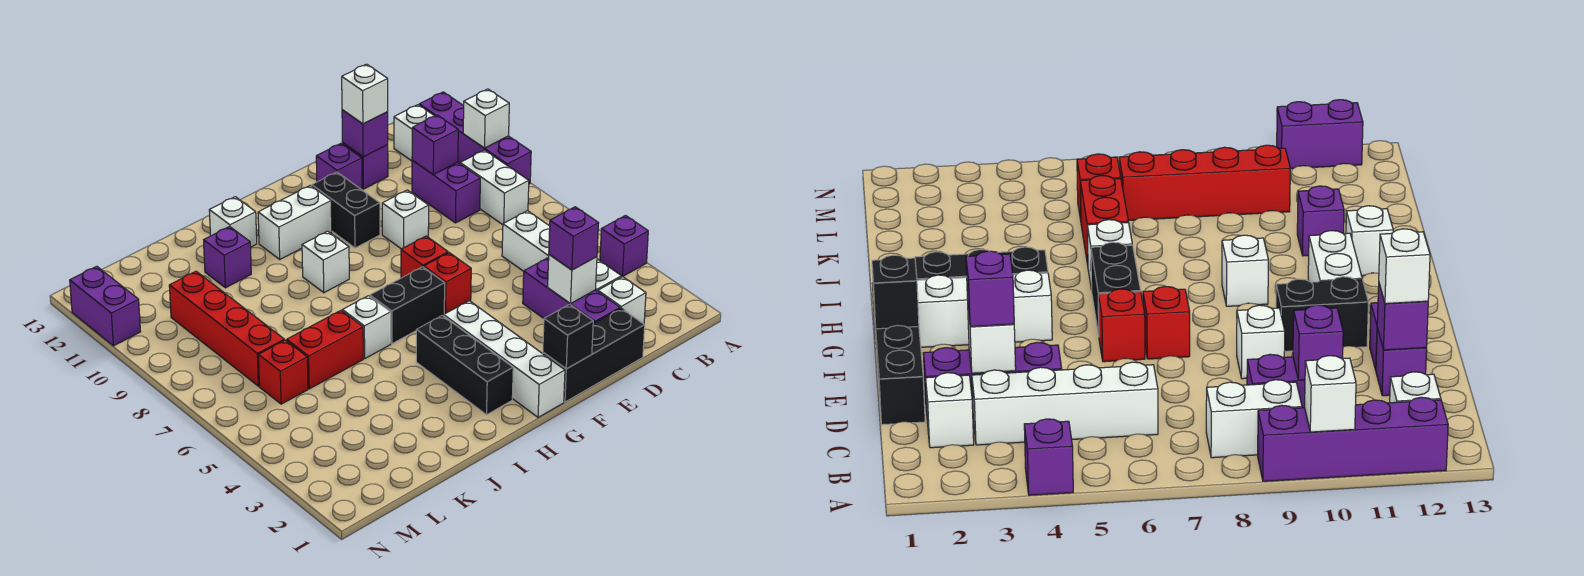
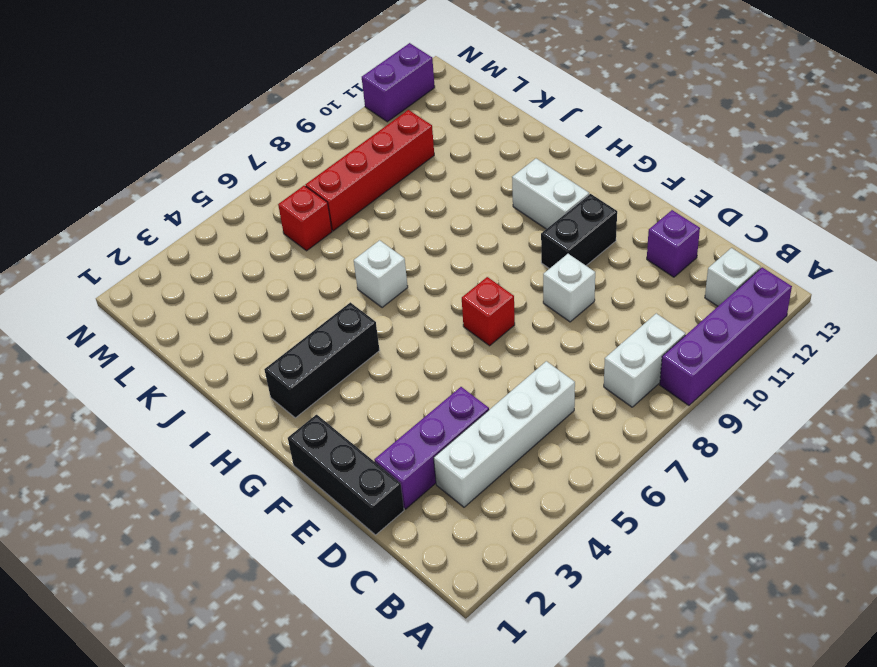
none -> purple 1x1 brick [600,216,648,277]
none -> white 1x1 brick [598,277,646,324]
none -> purple 1x2 brick [412,160,480,223]
none -> purple 1x1 brick [316,143,362,190]

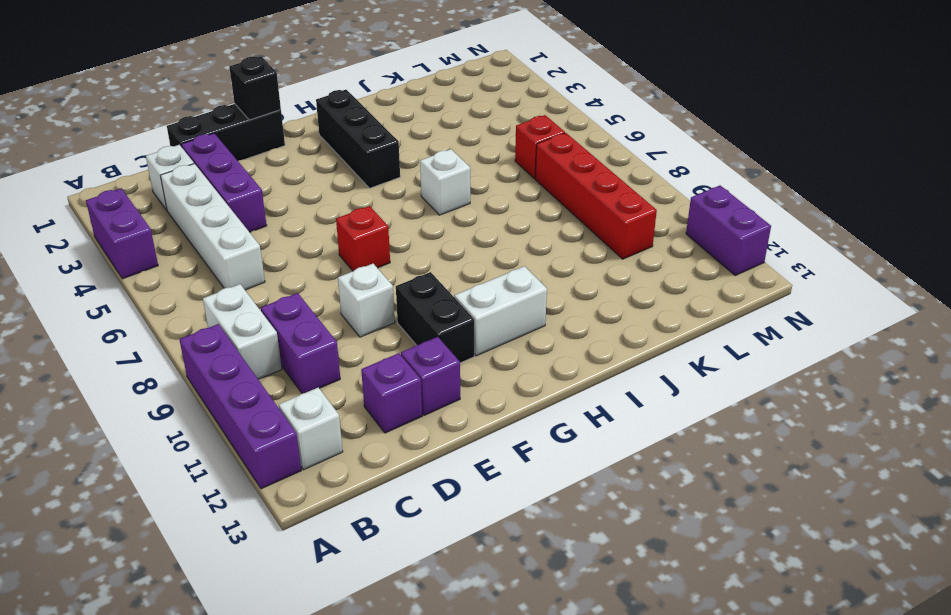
purple 1x2 brick [86,188,158,279] -> purple 1x1 brick [600,216,648,277]
none -> red 1x1 brick [424,253,471,314]
none -> white 1x4 brick [444,301,565,417]
none -> black 1x2 brick [370,267,445,344]
none -> white 1x1 brick [302,231,349,293]

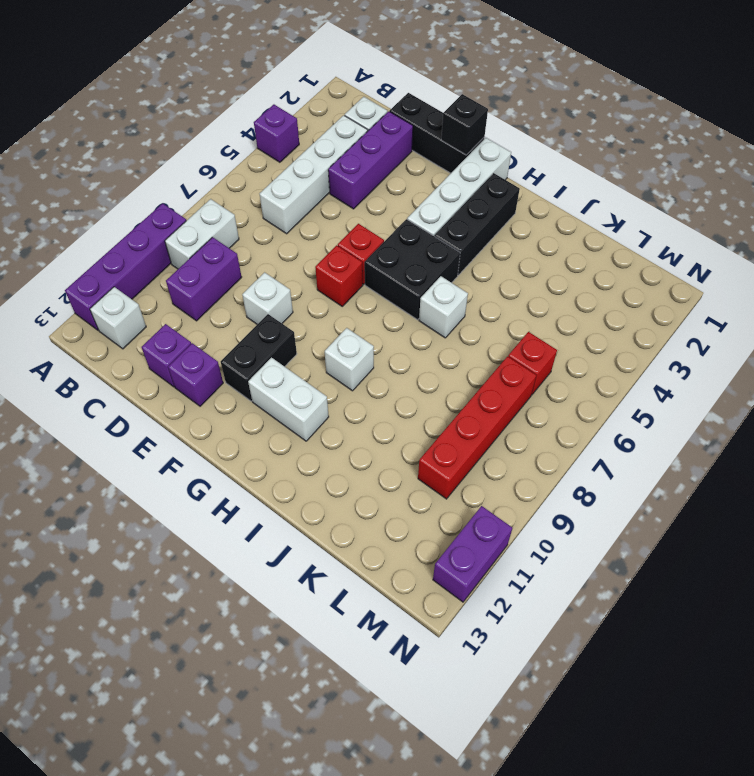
black 2x2 brick [365,219,460,320] -> black 1x2 brick [370,267,445,344]
none -> white 1x1 brick [209,197,257,247]
none -> red 1x2 brick [287,310,363,389]
none -> purple 1x1 brick [204,227,251,288]
none -> white 1x1 brick [463,89,509,148]

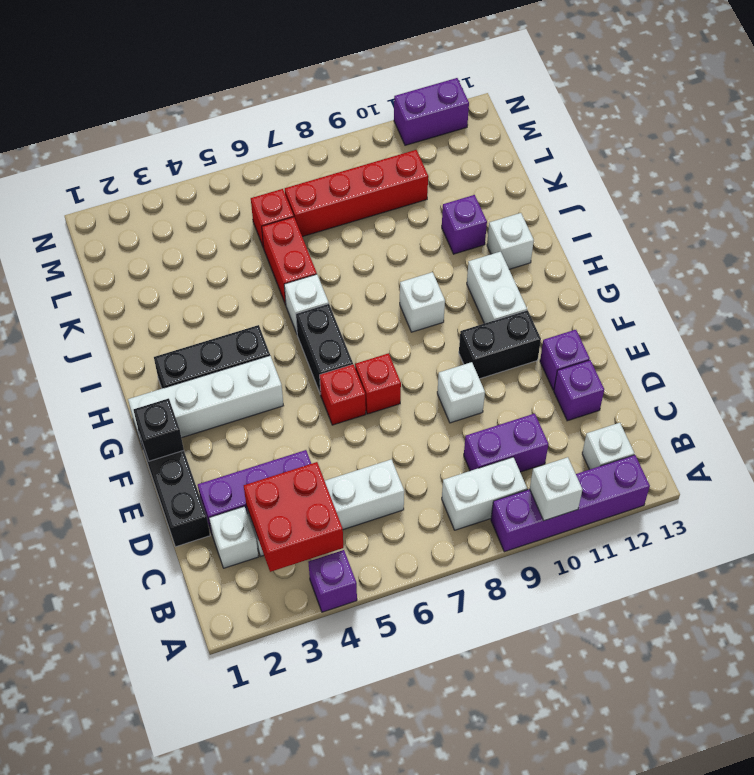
red 2x2 brick [244,462,343,572] -> none
none -> purple 1x1 brick [412,115,458,175]
none -> white 1x1 brick [548,254,597,304]
none -> purple 1x1 brick [342,110,388,157]
none -> purple 1x1 brick [549,207,599,270]

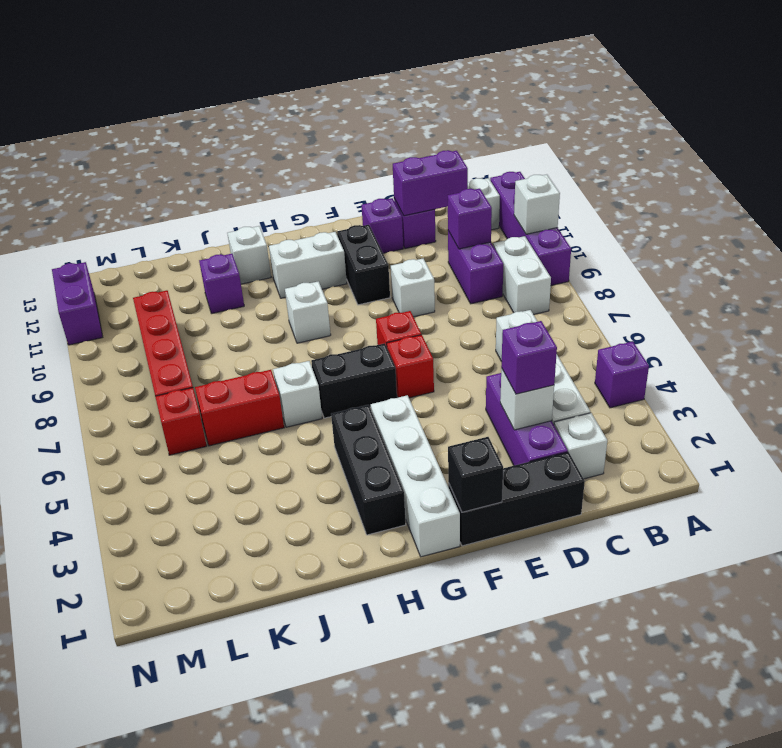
purple 1x2 brick [393,150,468,216] -> purple 1x1 brick [342,110,388,157]
none -> white 1x1 brick [342,64,388,124]

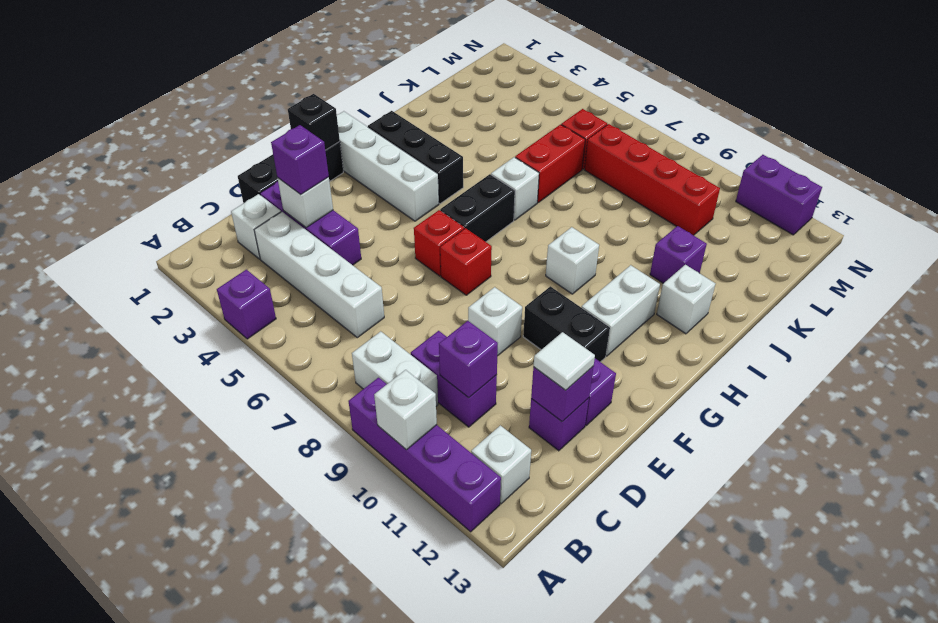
white 1x1 tile [534,332,595,390] -> white 1x1 brick [342,64,388,124]

